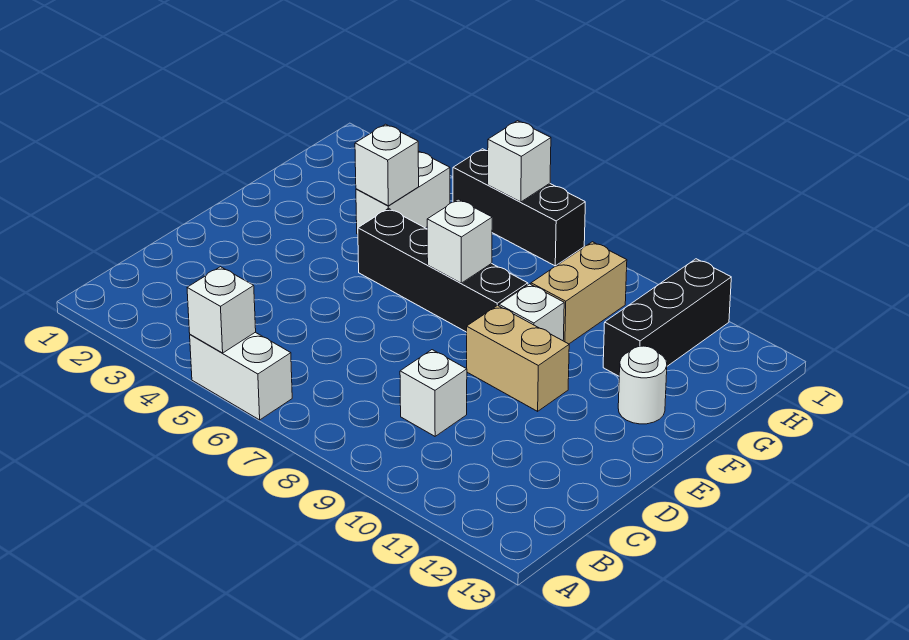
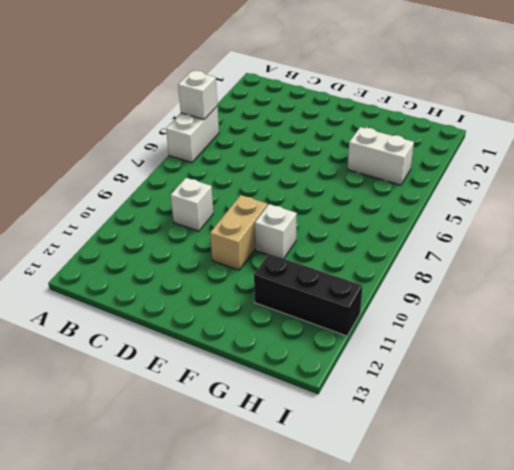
none -> black 1x4 brick [358,208,528,332]
none -> white 1x1 round brick [618,346,667,424]
none -> tan 1x2 brick [531,242,627,344]

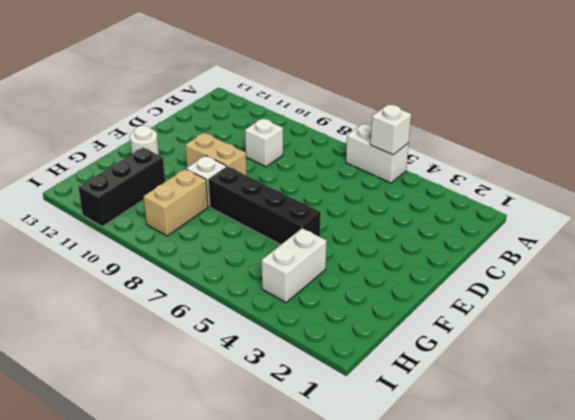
none -> black 1x3 brick [453,149,585,266]
none -> white 1x1 brick [427,199,492,283]
none -> white 1x1 brick [355,124,419,206]

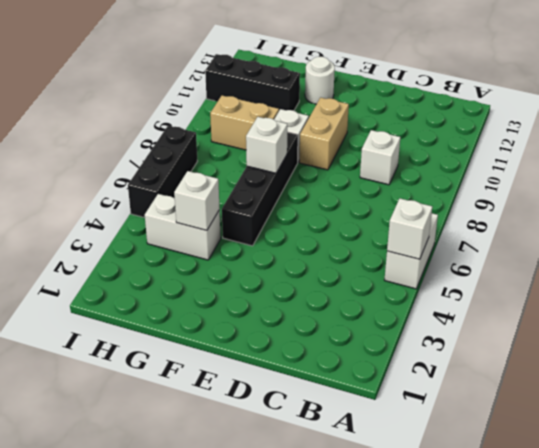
none -> white 1x1 brick [488,121,551,202]

